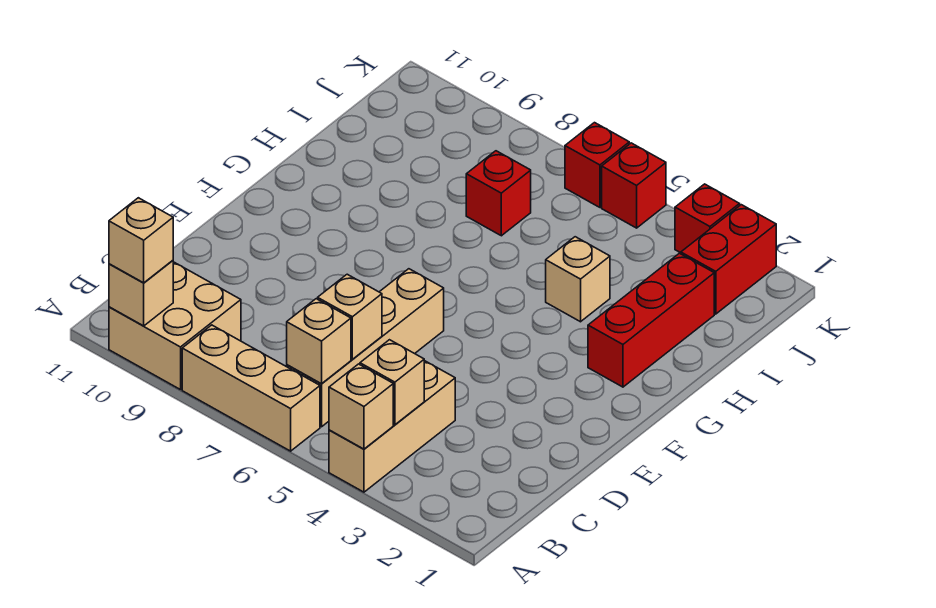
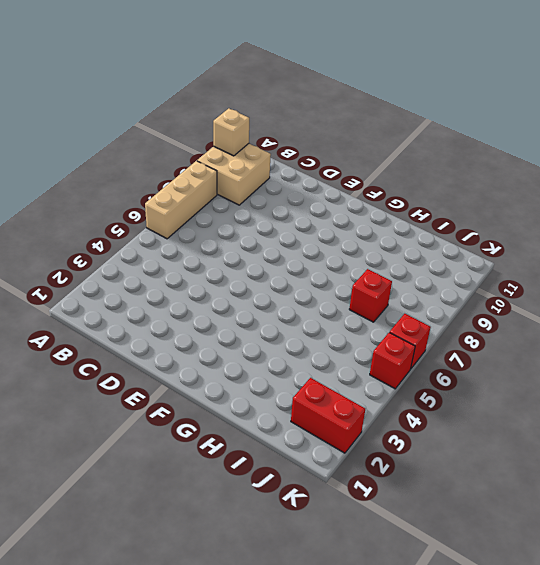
none -> tan 1x3 brick [329,361,455,492]
none -> tan 1x4 brick [287,269,444,427]
none -> red 1x3 brick [588,253,714,387]

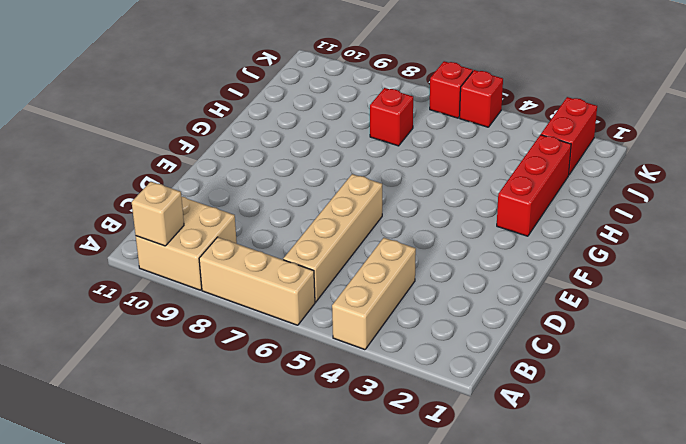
none -> tan 1x1 brick [546,237,610,322]
none -> red 1x1 brick [675,184,740,253]
none -> tan 1x1 brick [329,364,393,449]

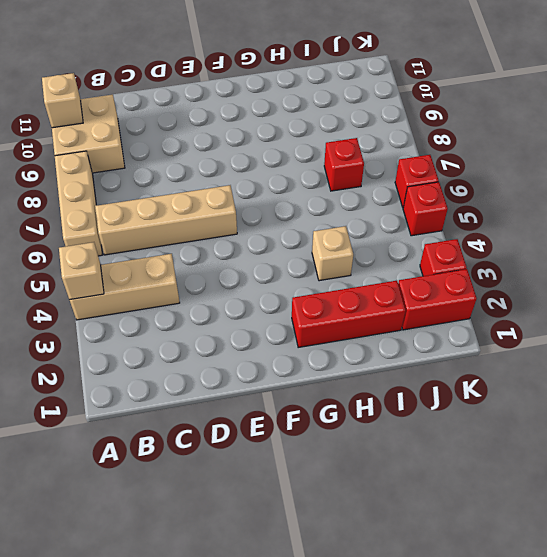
none -> tan 1x1 brick [360,340,424,425]
none -> tan 1x1 brick [287,299,351,384]
none -> tan 1x1 brick [318,274,382,359]

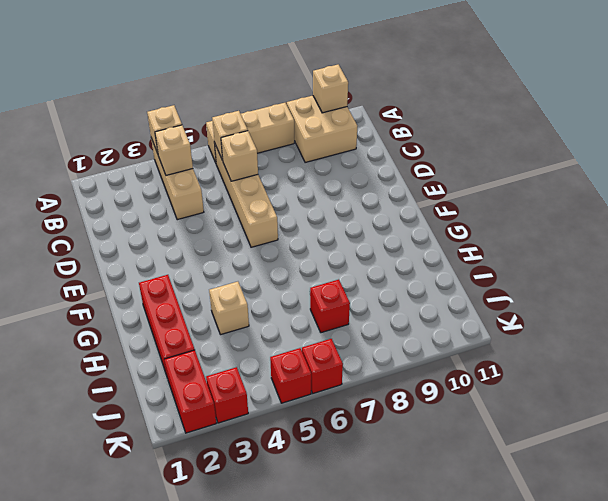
none -> tan 1x1 brick [109,198,173,283]

